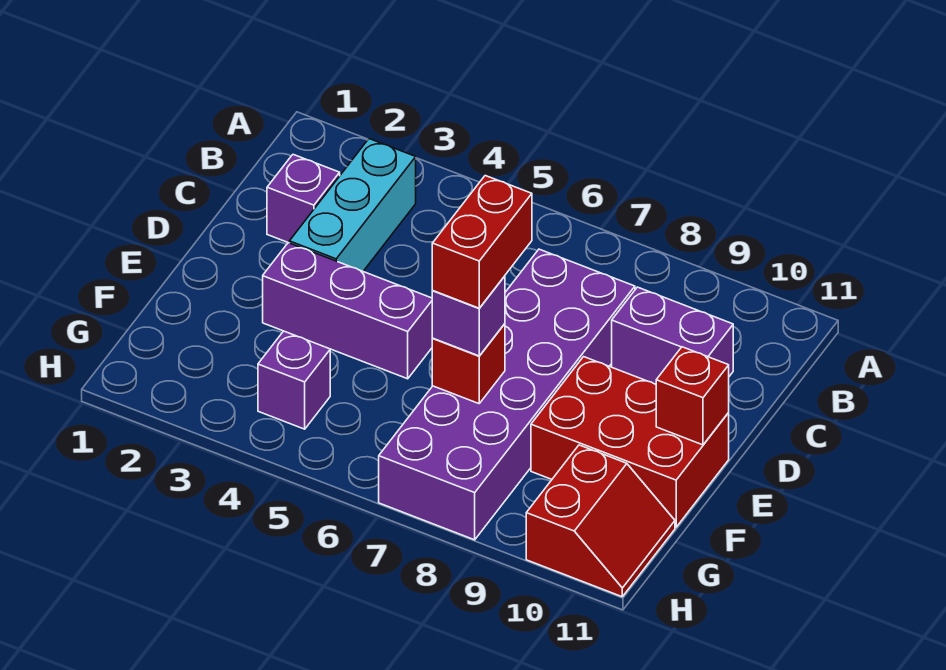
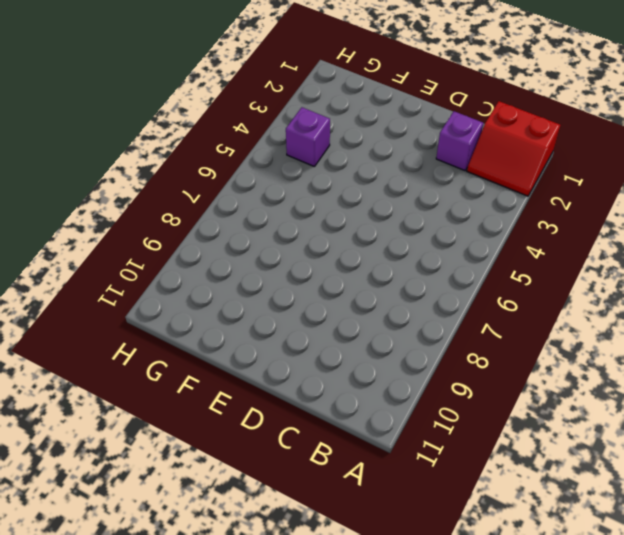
red 2x2 slope [467,101,560,196] -> red 2x2 slope moved to [526,445,675,597]
none -> cyan 1x3 brick [289,139,416,271]
none -> purple 2x6 brick [379,249,635,540]
none -> purple 1x2 brick [612,287,733,384]

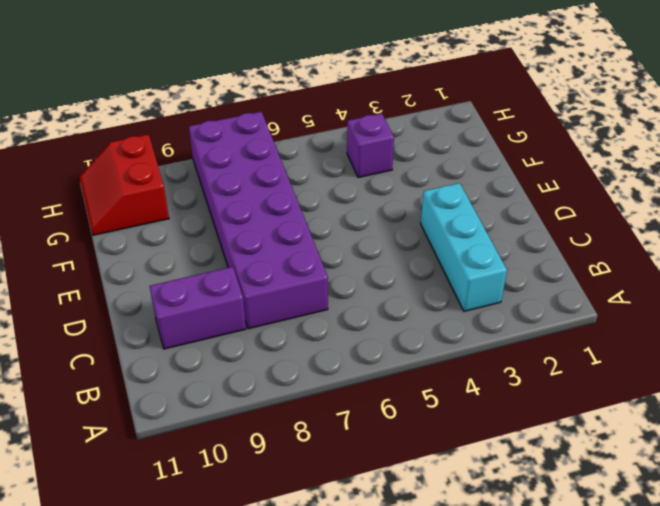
none -> purple 1x1 brick [267,155,340,243]
none -> purple 1x3 brick [263,243,433,379]
none -> red 2x3 brick [531,357,729,527]

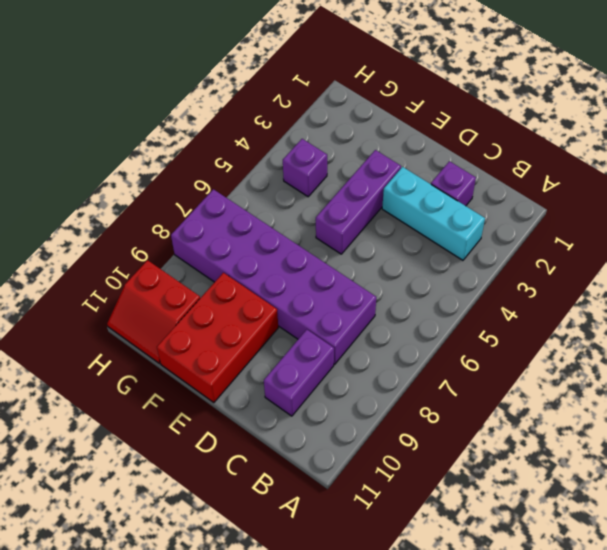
none -> red 1x1 brick [656,347,729,445]
none -> red 1x1 brick [432,324,505,404]
none -> purple 1x1 brick [432,276,505,356]

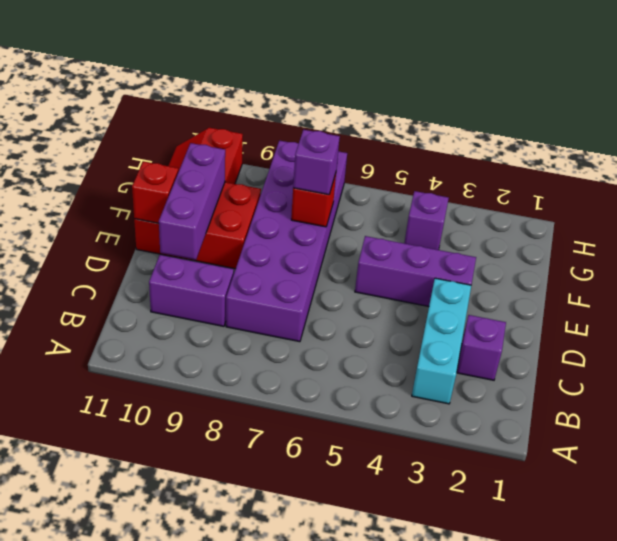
purple 1x3 brick [158,143,225,260] -> none
none -> red 1x2 brick [432,176,532,308]

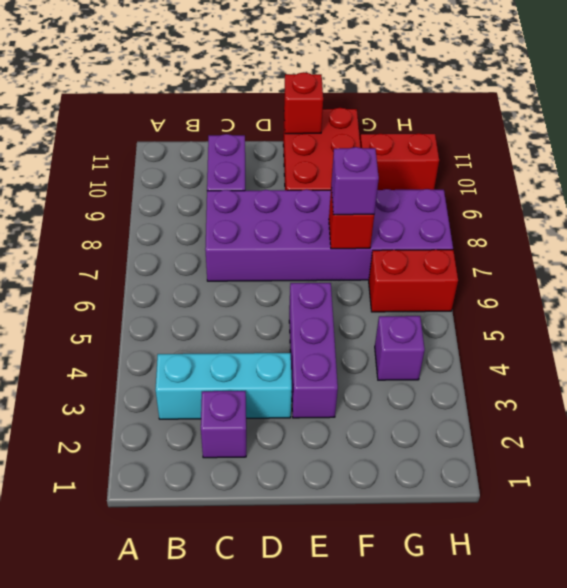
red 1x2 brick [369,250,458,312] -> red 1x2 brick moved to [432,176,532,308]

